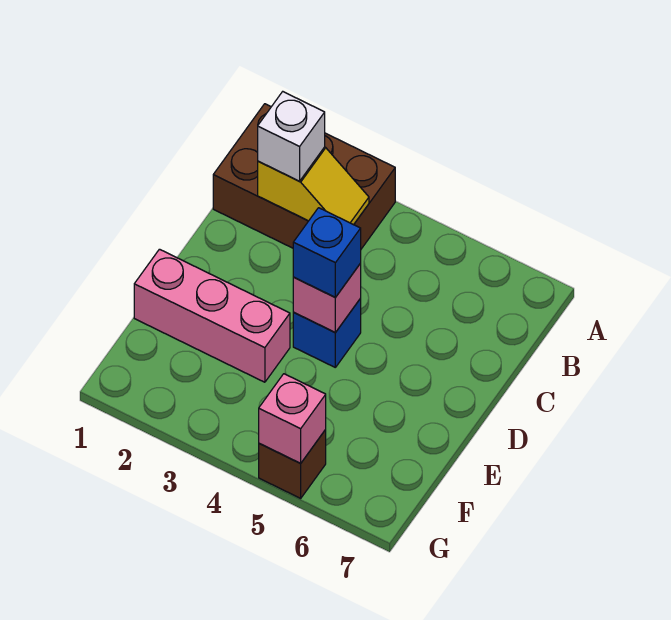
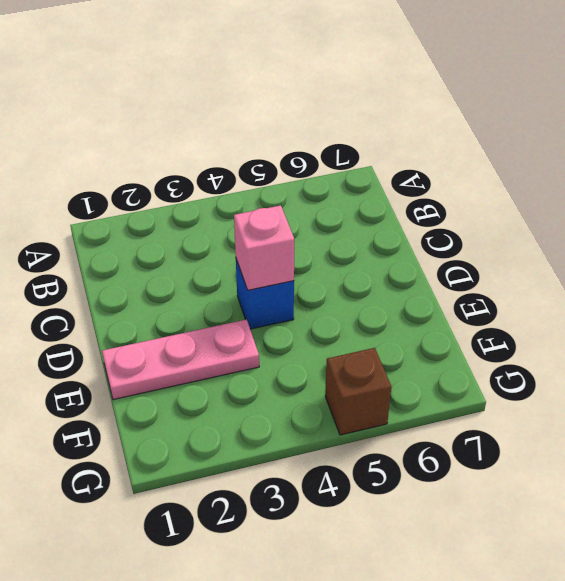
pink 1x3 plate [102,320,259,400] -> pink 1x3 brick [134,249,290,382]
none -> brown 2x3 brick [213,104,395,249]
none -> yellow 1x2 slope [258,147,369,225]

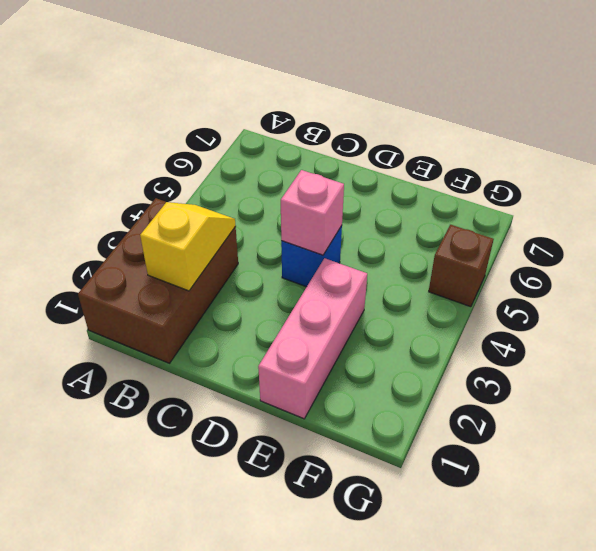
none -> pink 1x1 brick [259,374,326,463]
none -> white 1x1 brick [258,92,325,181]

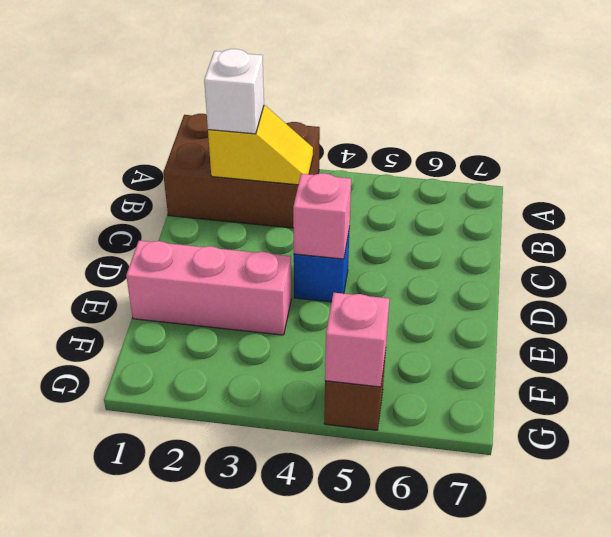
none -> blue 1x1 brick [293,208,361,297]

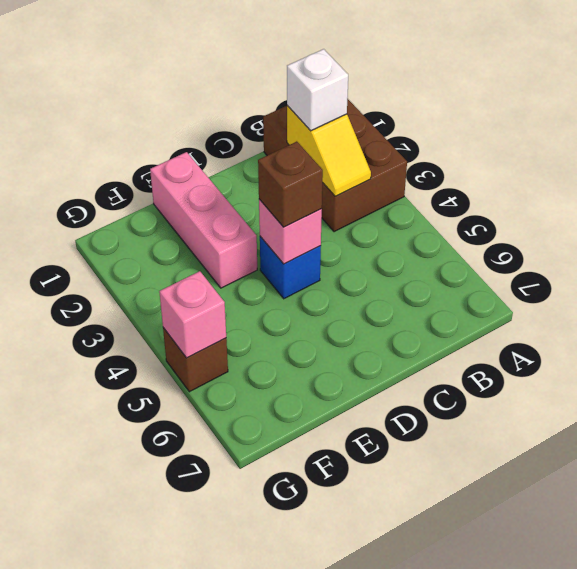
brown 1x1 brick [258,142,323,227] -> blue 1x1 brick [293,208,361,297]

